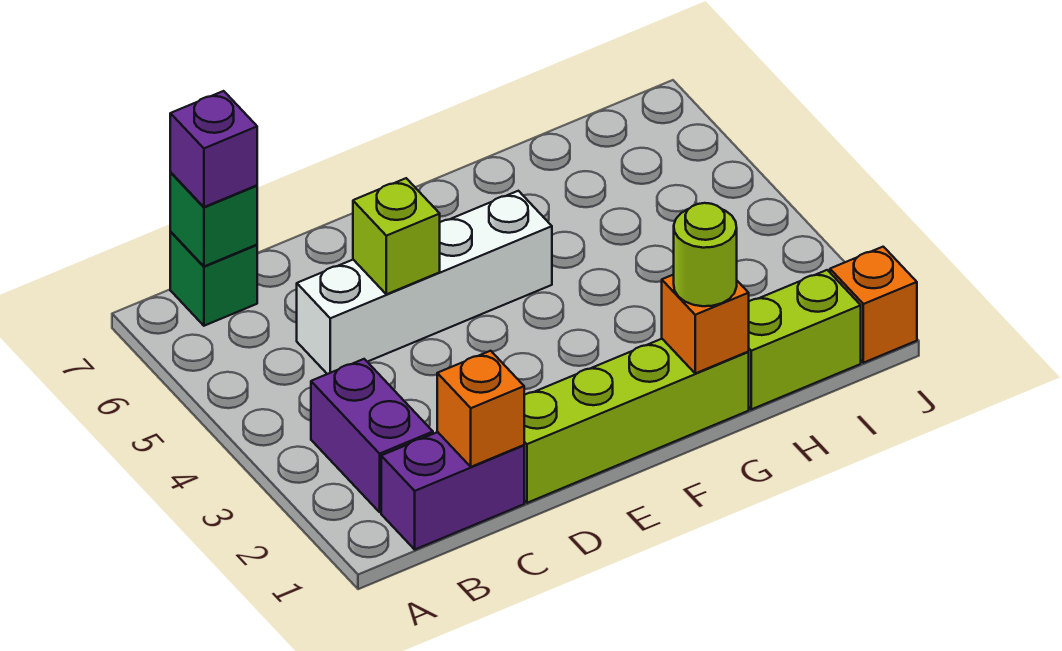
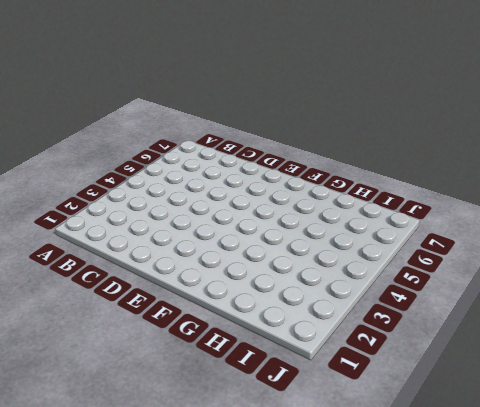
none -> purple 1x2 brick [381,432,524,549]
none -> purple 1x2 brick [311,359,433,512]
none -> green 1x1 brick [170,232,257,326]

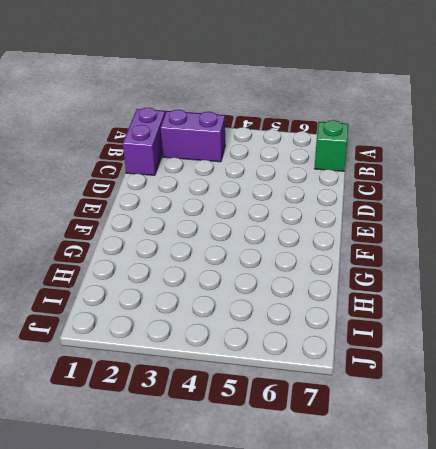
none -> white 1x4 brick [297,191,552,374]
none -> lime 1x4 brick [524,339,749,503]
none -> lime 1x2 brick [748,270,861,409]

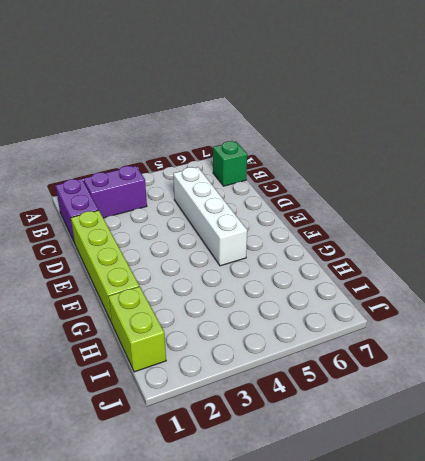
none -> orange 1x1 brick [830,247,917,363]
none -> green 1x1 brick [170,173,257,266]
none -> orange 1x1 brick [437,351,524,467]

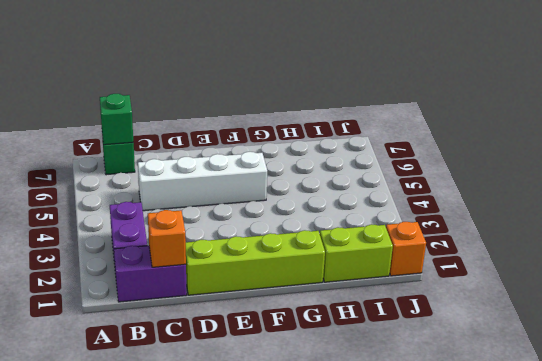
none -> lime 1x1 brick [353,178,440,294]
none -> orange 1x1 brick [662,275,749,373]
none -> purple 1x1 brick [170,91,257,207]

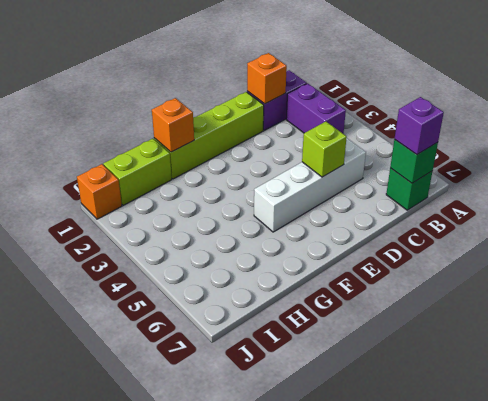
none -> lime 1x1 round brick [674,203,737,306]

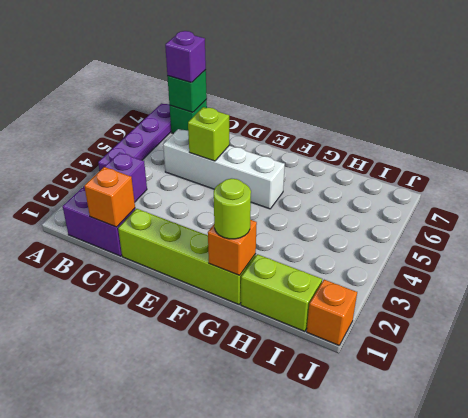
purple 1x4 plate [98,104,171,171] -> none

